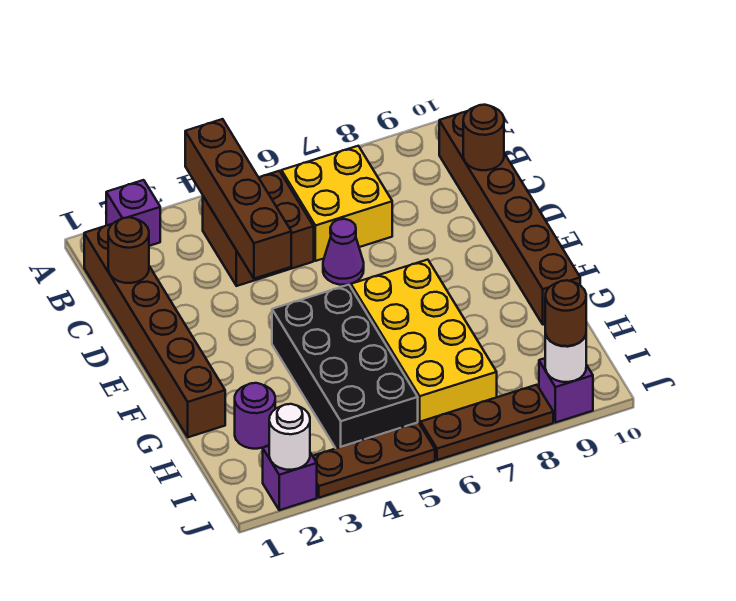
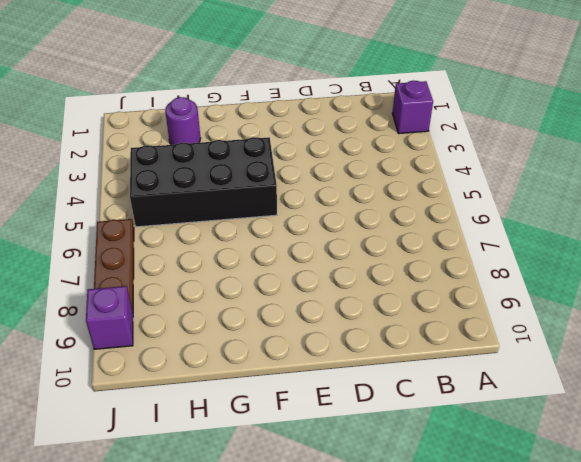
none -> brown 1x6 brick [84,224,225,437]
none -> brown 2x2 brick [203,171,314,286]
none -> yellow 2x2 brick [281,146,392,261]

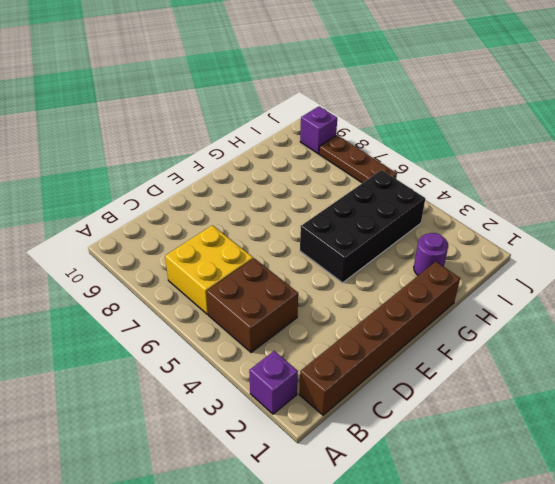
none -> brown 1x6 brick [439,111,580,325]
none -> purple 1x1 cone [323,219,364,285]
none -> yellow 2x4 brick [351,260,497,423]

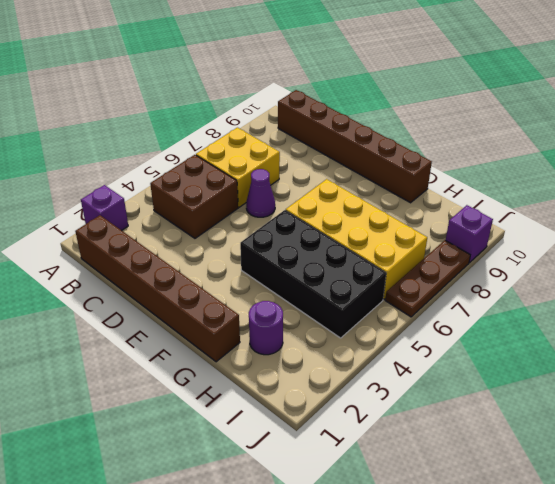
none -> purple 1x1 brick [263,446,317,510]
none -> brown 1x3 plate [313,422,435,498]
none -> brown 1x4 brick [185,119,291,279]

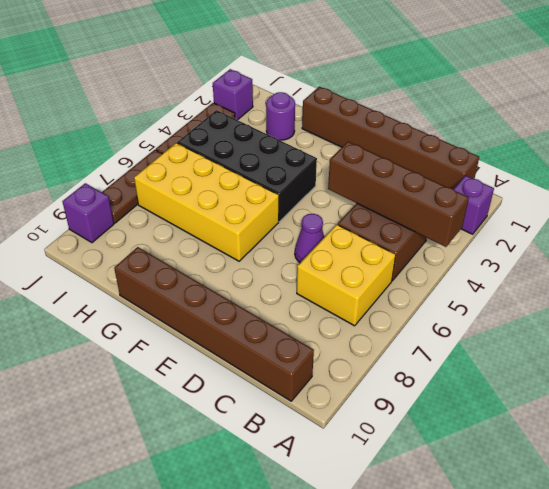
none -> brown 1x1 round brick [108,217,149,283]
none -> brown 1x1 round brick [463,105,504,170]
none -> white 1x1 round brick [269,404,310,470]

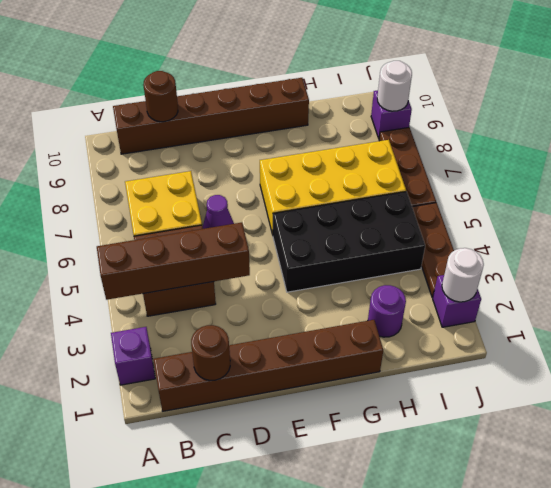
none -> brown 1x1 round brick [545,280,586,346]

